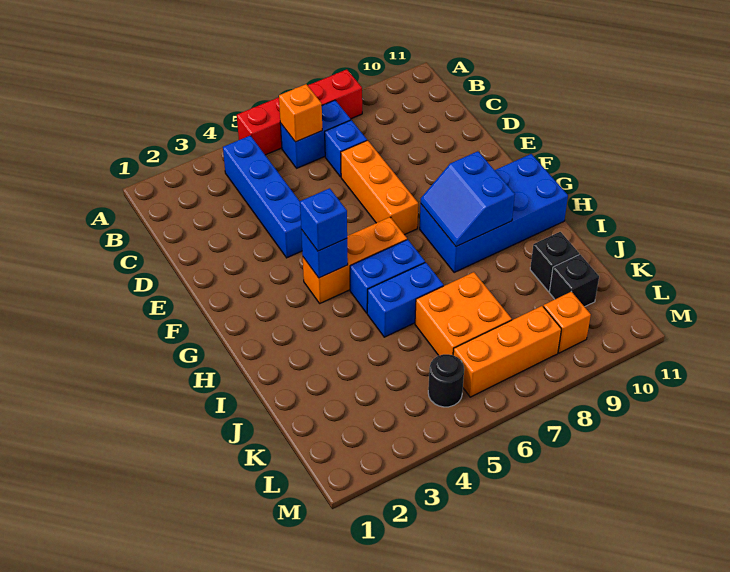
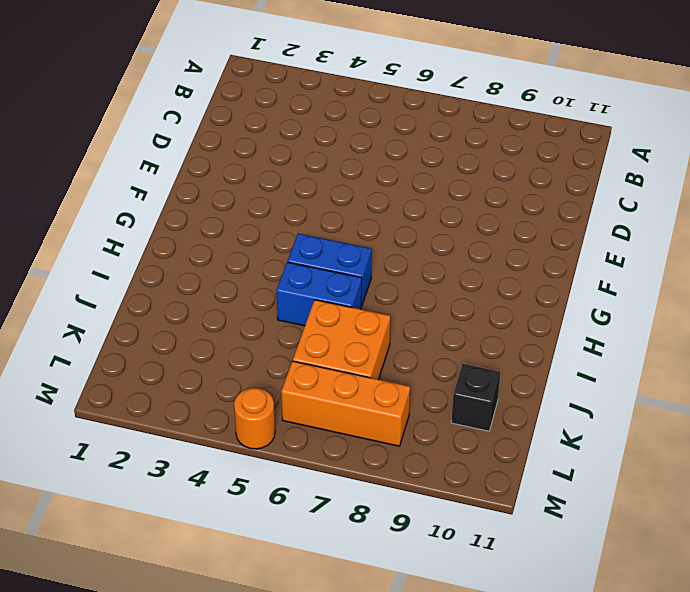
orange 1x1 round brick [234,388,275,449] -> none
none -> red 1x4 brick [237,69,362,155]
none -> blue 1x4 brick [223,136,302,258]
none -> blue 1x2 brick [280,100,351,168]

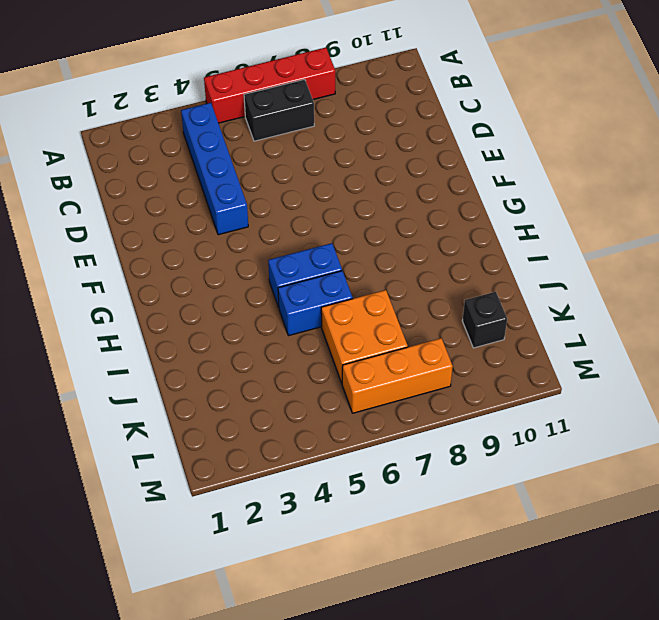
black 1x2 brick [244,79,314,141] -> blue 1x2 brick [280,100,351,168]
none -> blue 1x1 brick [325,120,367,177]
none -> orange 1x3 brick [341,140,418,235]
none -> orange 1x3 brick [303,217,407,303]

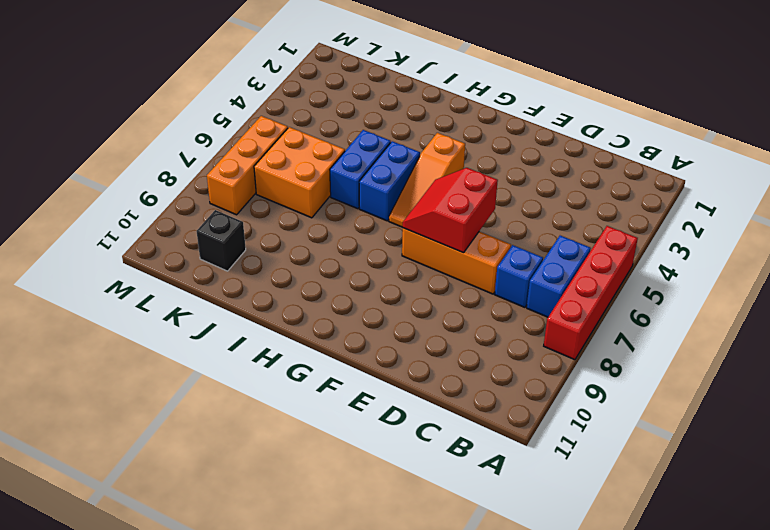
red 2x2 slope [403,168,498,253] -> none
orange 1x3 slope [389,133,465,227] -> orange 1x3 brick [303,217,407,303]
none -> blue 1x4 brick [223,136,302,258]
none -> blue 2x4 brick [420,154,568,273]
none -> black 1x1 brick [530,232,579,291]

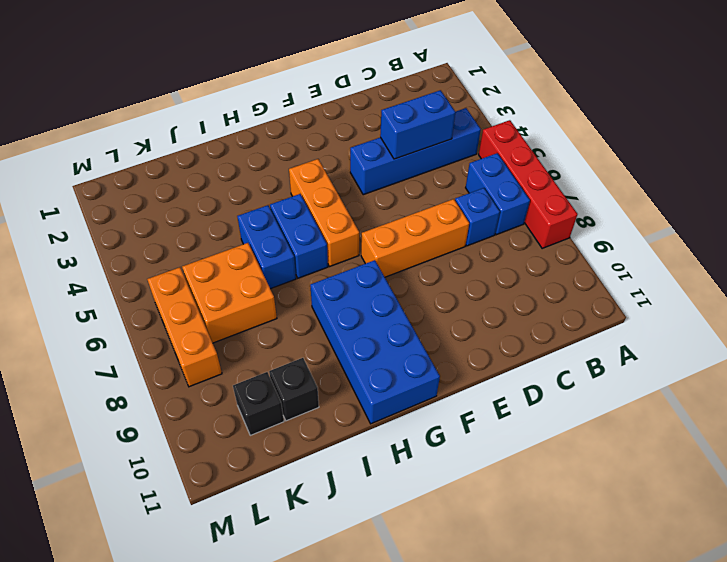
blue 1x2 brick [380,90,455,159] -> none
none -> black 1x1 round brick [428,354,464,407]
none -> orange 1x1 brick [543,291,591,353]
none -> orange 1x1 brick [279,84,322,142]

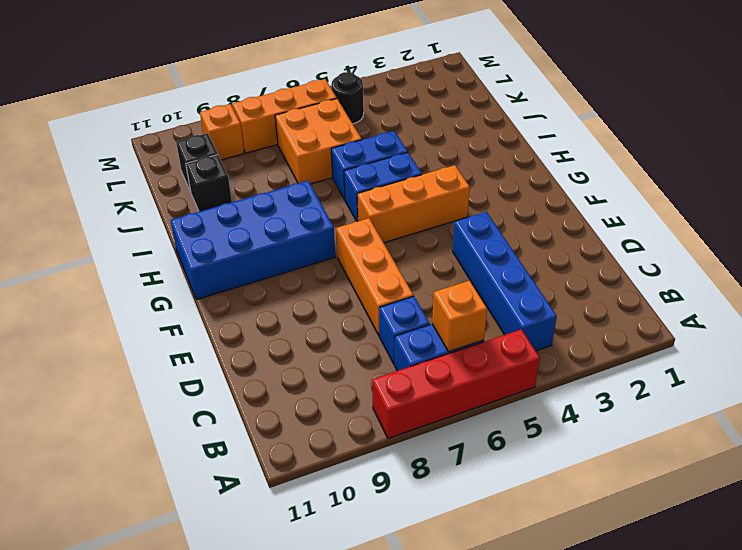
none -> blue 1x1 brick [301,230,348,278]
none -> blue 2x2 slope [421,151,515,247]
none -> blue 1x1 brick [300,188,347,251]

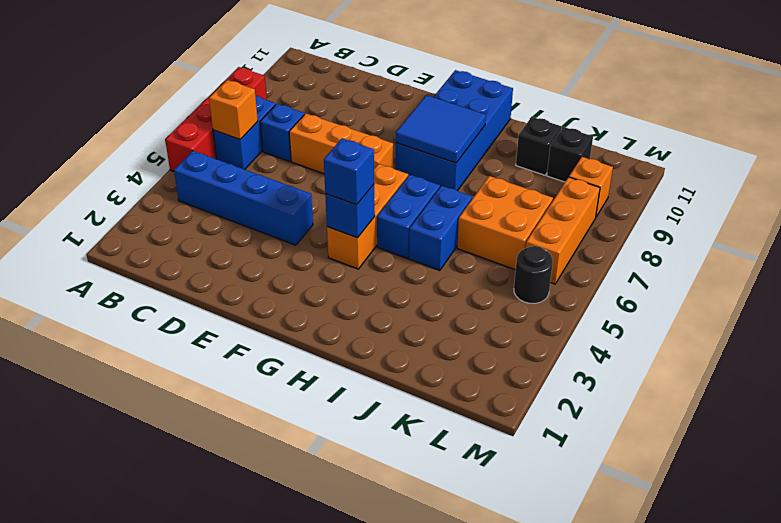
blue 2x2 tile [396,95,486,163] -> blue 2x2 slope [421,151,515,247]

